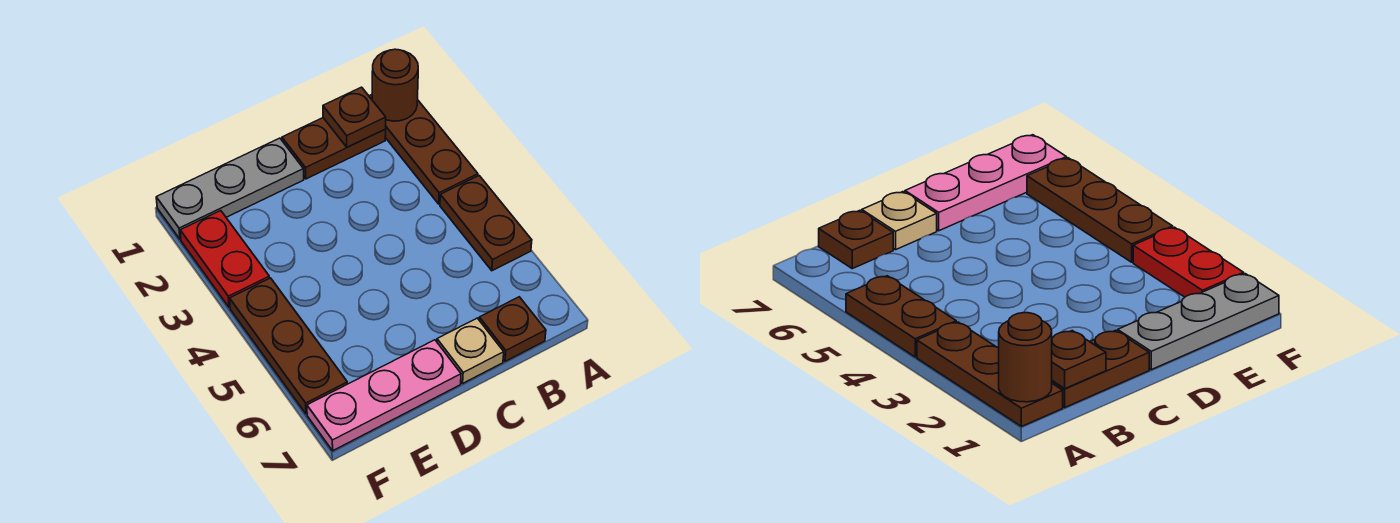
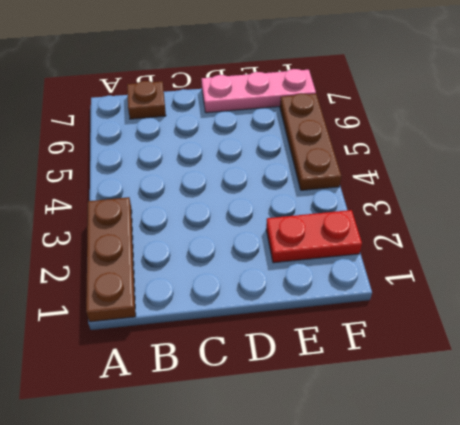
red 1x2 plate [266,210,362,263] -> red 1x2 plate turned to [180,211,269,307]
none -> brown 1x2 plate [440,176,532,271]
none -> brown 1x2 plate [282,118,386,179]

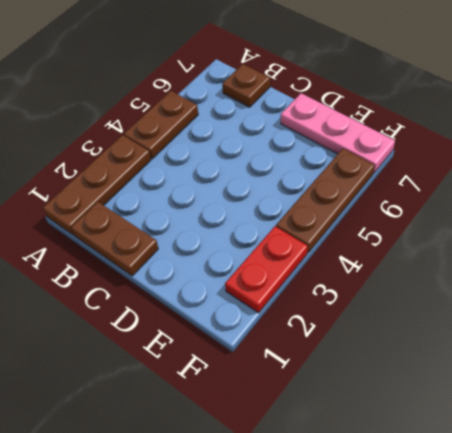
none -> tan 1x1 plate [437,318,504,383]
none -> grey 1x3 plate [156,138,304,239]

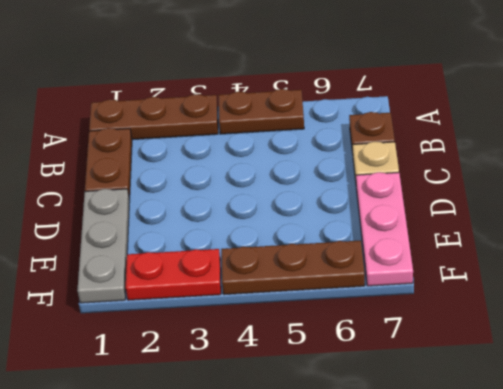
none -> brown 1x1 round brick [372,49,418,121]
none -> brown 1x1 plate [323,87,386,147]

